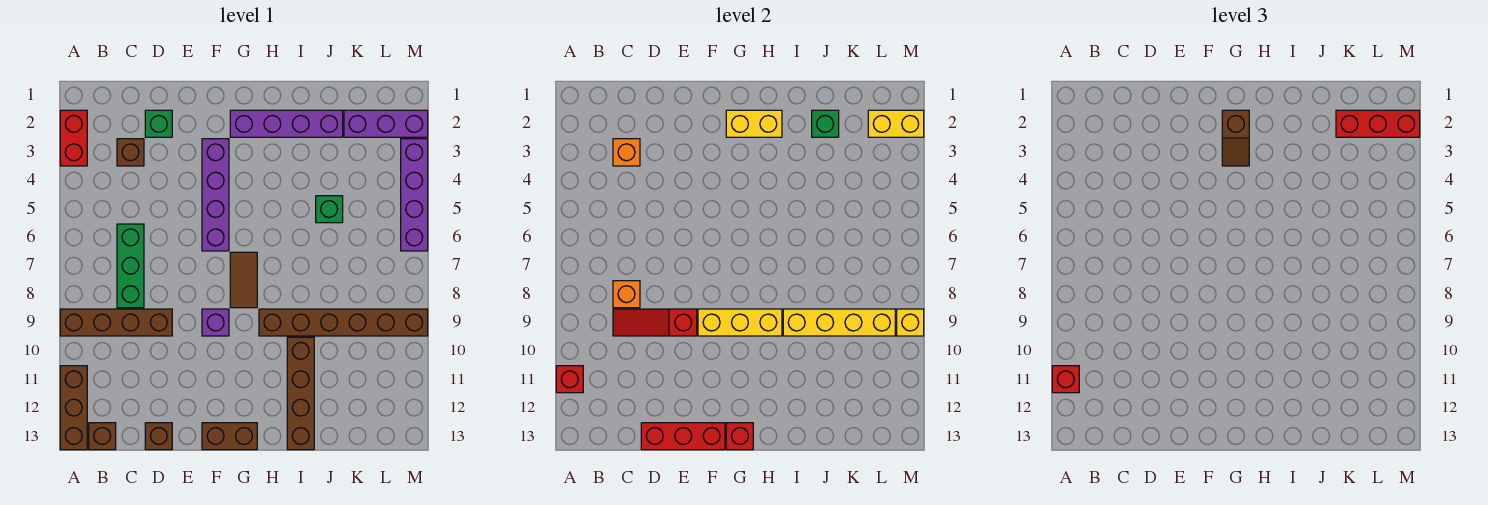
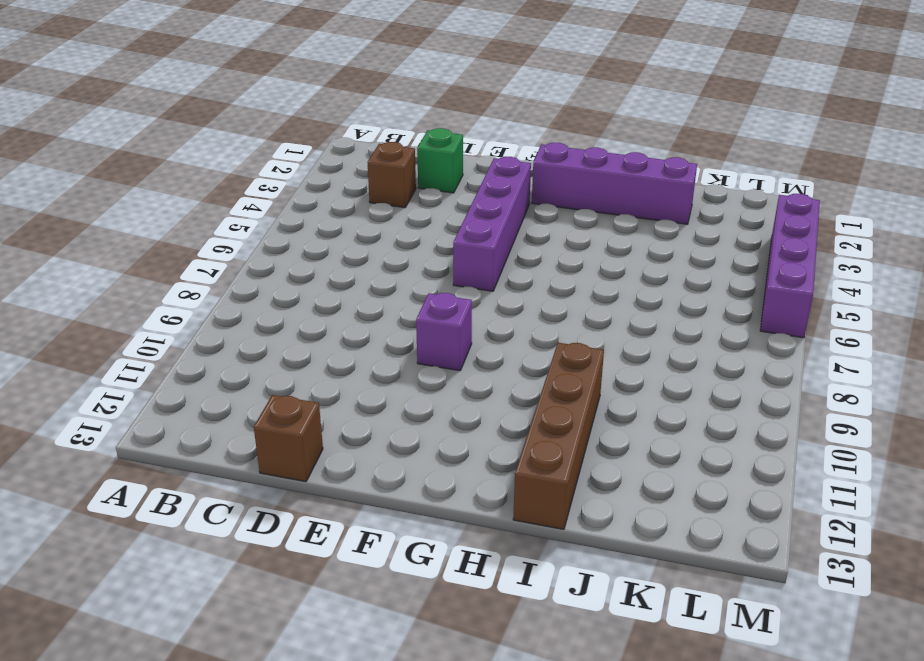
none -> red 1x2 brick [60,110,87,166]
none -> brown 1x4 brick [60,309,172,336]
none -> brown 1x3 brick [60,366,87,450]
none -> brown 1x1 brick [89,423,116,450]

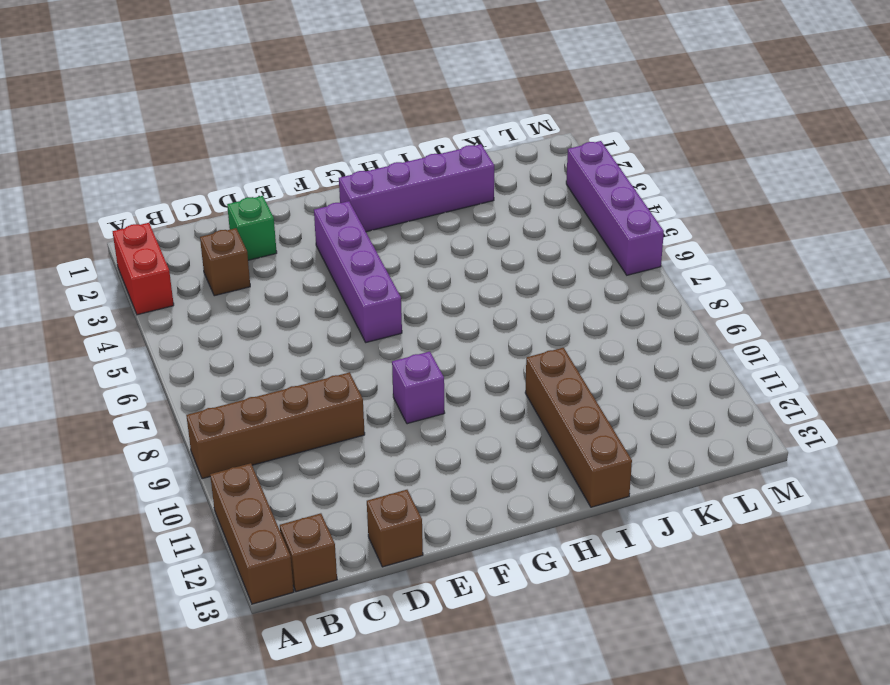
none -> green 1x3 brick [117,224,144,308]
none -> brown 1x2 brick [202,423,257,450]
none -> brown 1x2 tile [230,252,257,308]
none -> brown 1x6 brick [259,309,428,336]

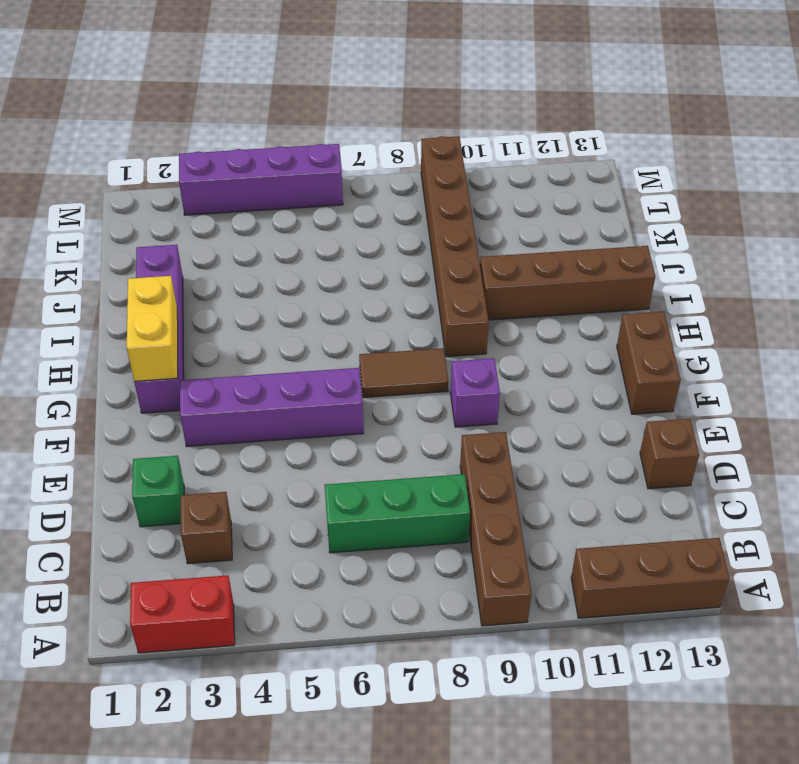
none -> brown 1x1 brick [89,423,116,450]
none -> green 1x1 brick [316,196,343,223]
none -> purple 1x3 brick [344,110,428,137]
none -> red 1x1 brick [556,366,583,393]

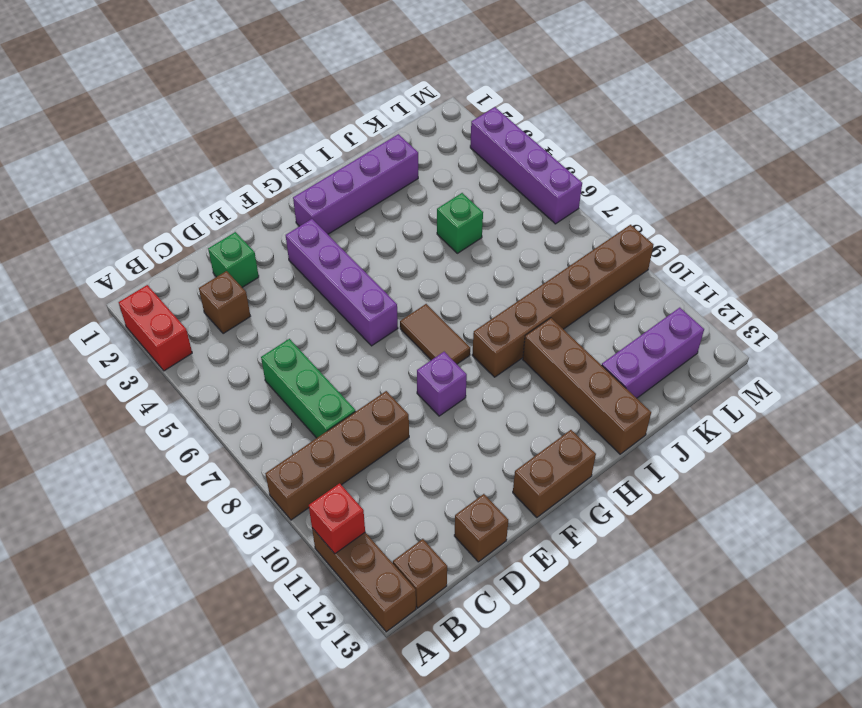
purple 1x3 brick [602,308,704,398] -> purple 1x3 brick moved to [344,110,428,137]
none -> orange 1x1 brick [613,139,640,166]
none -> orange 1x1 brick [613,281,640,308]
none -> red 1x3 slope [613,309,697,336]
none -> red 1x3 brick [641,423,725,450]

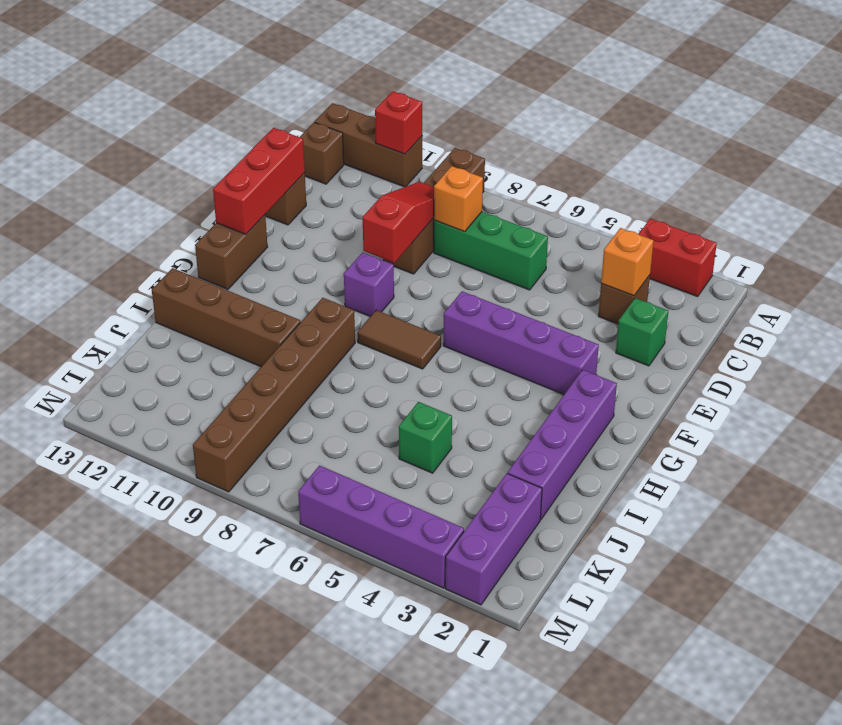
none -> yellow 1x3 brick [698,309,782,336]
none -> yellow 1x2 brick [726,110,782,137]
none -> red 1x1 brick [726,423,753,450]
none -> yellow 1x4 brick [783,309,895,336]

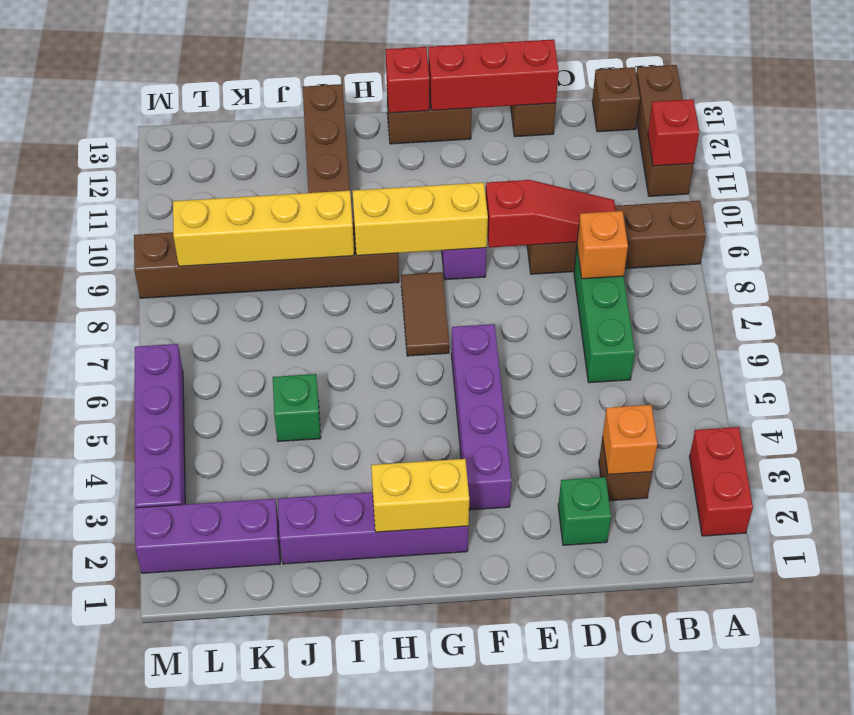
none -> green 1x1 brick [812,110,839,137]
none -> yellow 1x2 brick [868,110,924,137]
none -> yellow 1x1 brick [897,309,924,336]
none -> red 1x1 brick [1052,366,1079,393]

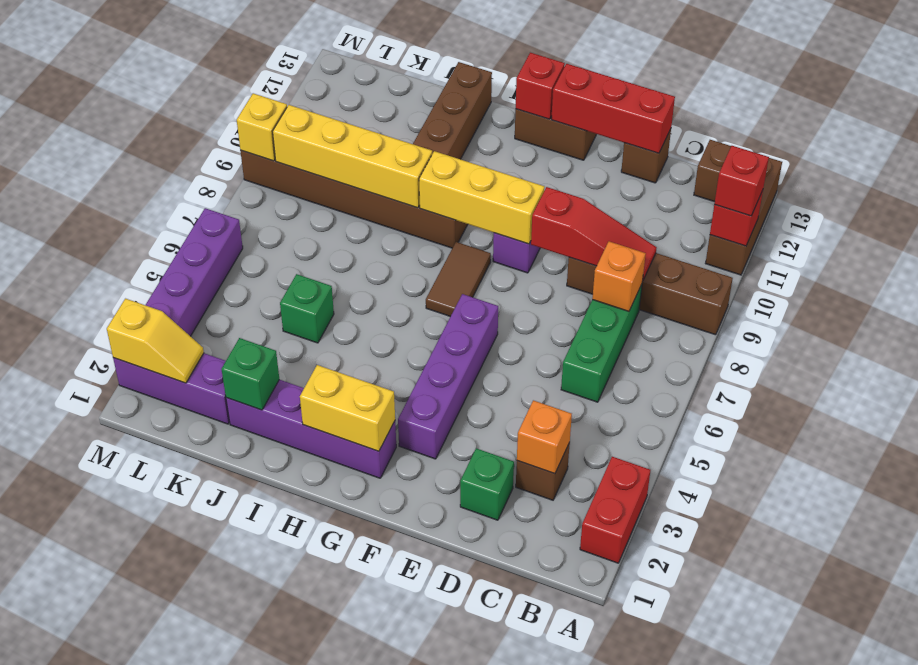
yellow 1x2 slope [107,299,204,383] -> yellow 1x2 brick [868,110,924,137]
none -> brown 1x2 slope [1222,110,1249,166]
none -> red 1x3 brick [1336,110,1420,137]

